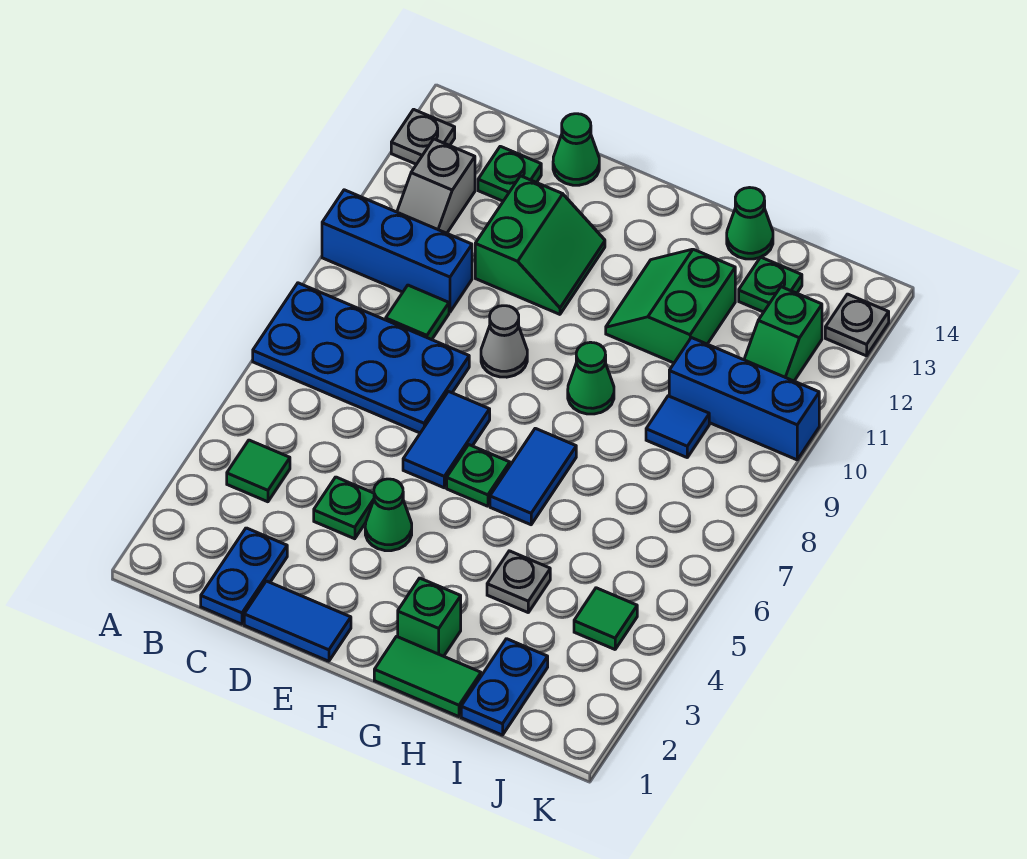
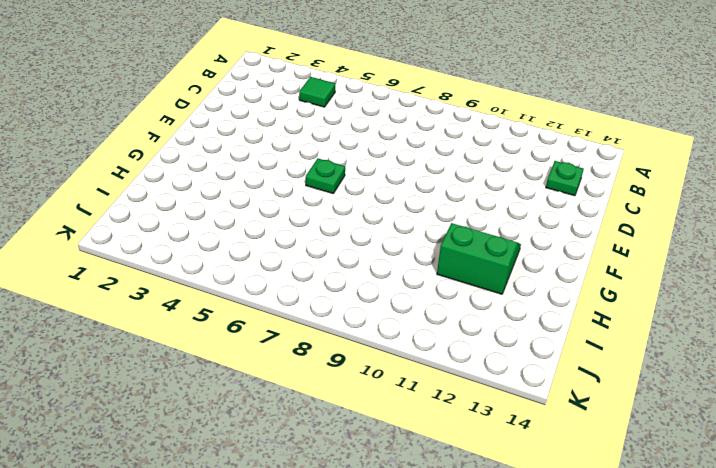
none -> blue 2x4 plate [253,283,469,433]
none -> blue 1x3 brick [322,190,472,312]
none -> grey 1x1 plate [391,109,455,164]
none -> grey 1x2 slope [397,139,475,233]

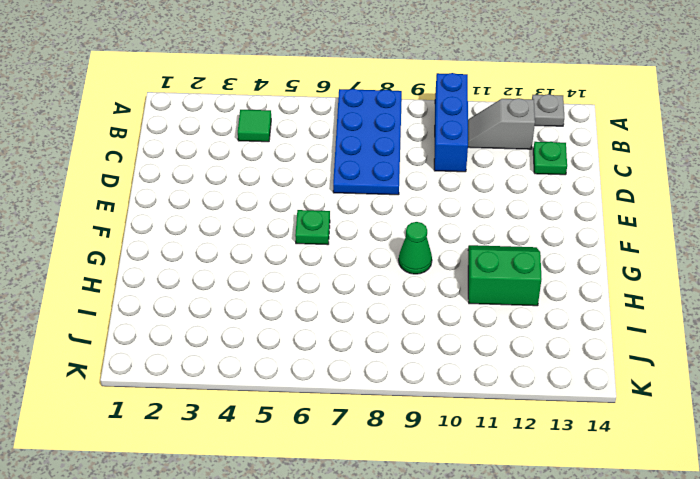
none -> blue 1x2 plate [201,528,287,624]
none -> green 1x1 tile [386,285,449,340]
none -> blue 1x2 tile [244,581,351,661]
none -> green 1x1 plate [314,477,374,539]

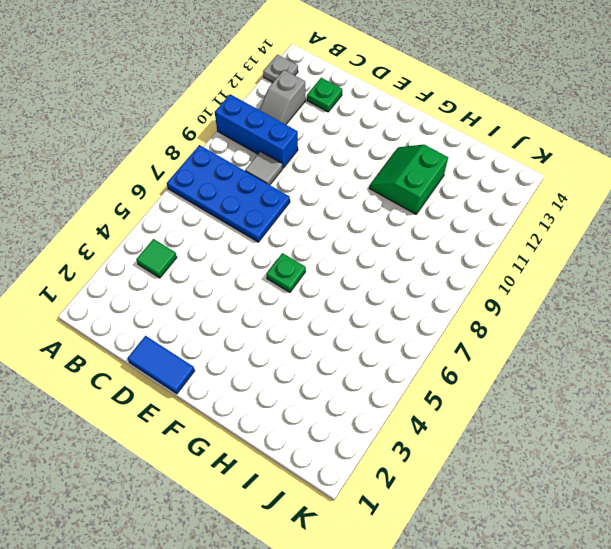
grey 1x1 tile [245,151,282,185] -> green 1x1 tile [386,285,449,340]
none -> blue 1x2 plate [201,528,287,624]
none -> green 1x1 plate [314,477,374,539]
none -> green 2x2 slope [475,176,605,314]
none -> green 1x1 cone [553,114,599,185]

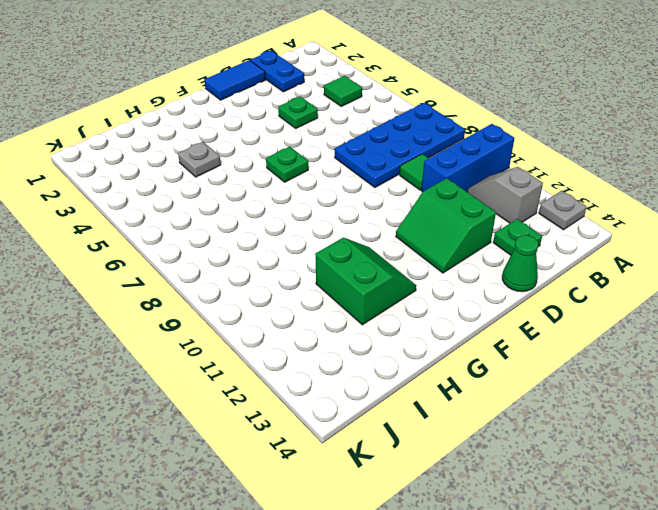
none -> green 1x1 cone [365,479,412,551]
none -> blue 1x2 tile [403,391,490,488]
none -> grey 1x1 cone [481,306,527,377]
none -> green 1x2 tile [374,636,481,717]

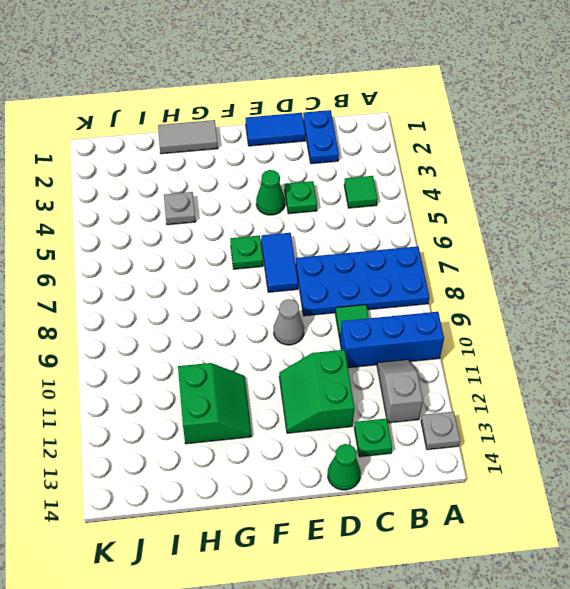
grey 1x2 tile [158,120,218,154] -> green 1x2 tile [374,636,481,717]
none -> green 1x1 brick [398,578,461,656]
none -> blue 1x2 tile [490,428,576,525]
none -> green 1x1 cone [568,342,614,414]
none -> green 1x1 cone [727,188,773,259]

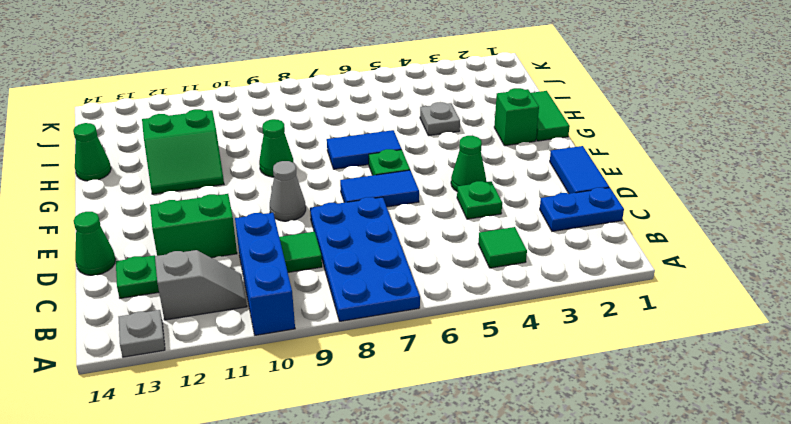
none -> blue 1x2 plate [461,639,548,735]
none -> blue 1x1 tile [646,396,709,457]
none -> blue 1x3 brick [669,338,819,460]
none -> green 1x1 plate [739,257,802,312]

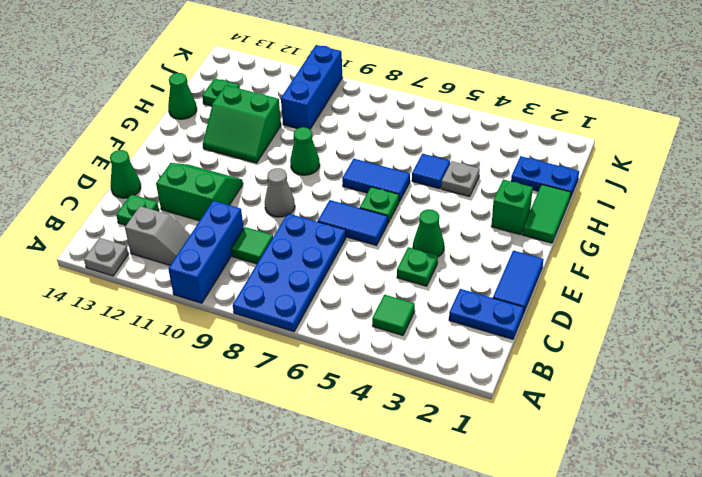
blue 1x1 tile [412,154,450,189] -> blue 1x1 tile moved to [646,396,709,457]
none -> green 1x1 tile [574,588,637,649]
none -> green 1x2 slope [744,287,822,381]
none -> grey 1x1 plate [825,294,889,356]

